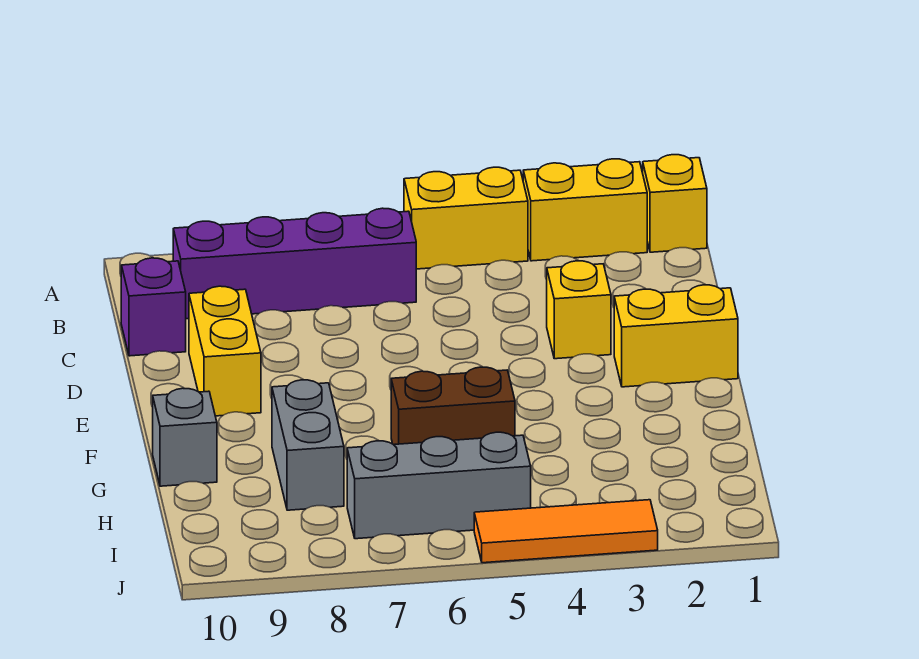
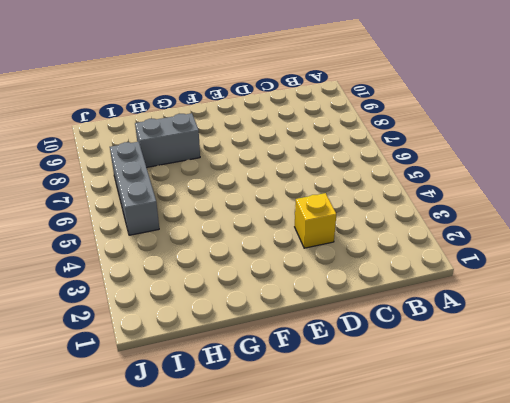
none -> yellow 1x1 brick [643,155,707,252]
none -> yellow 1x2 brick [523,159,647,261]
none -> yellow 1x2 brick [404,167,528,269]

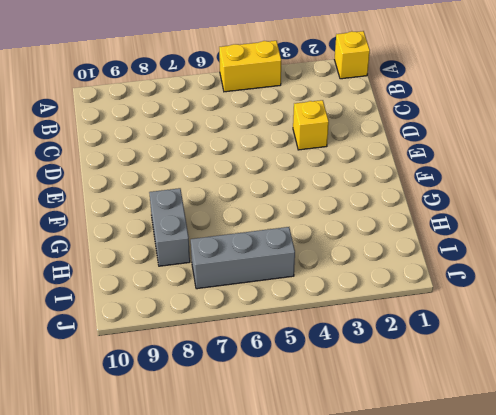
none -> yellow 1x2 brick [523,159,647,261]
none -> purple 1x4 brick [173,208,416,319]
none -> purple 1x1 brick [121,258,186,356]

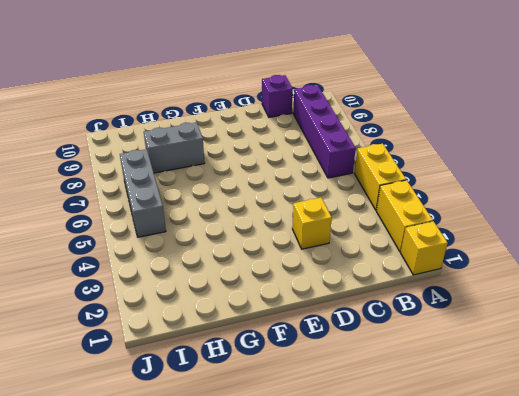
none -> yellow 1x2 brick [189,286,261,416]
none -> yellow 1x2 brick [614,285,738,387]
none -> brown 1x2 brick [391,367,515,445]

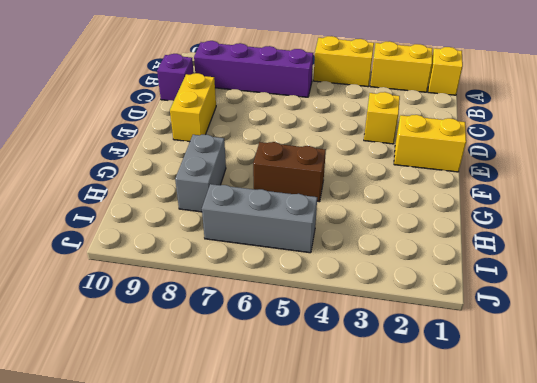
none -> grey 1x1 brick [153,388,217,486]
none -> orange 1x3 tile [474,500,658,563]

